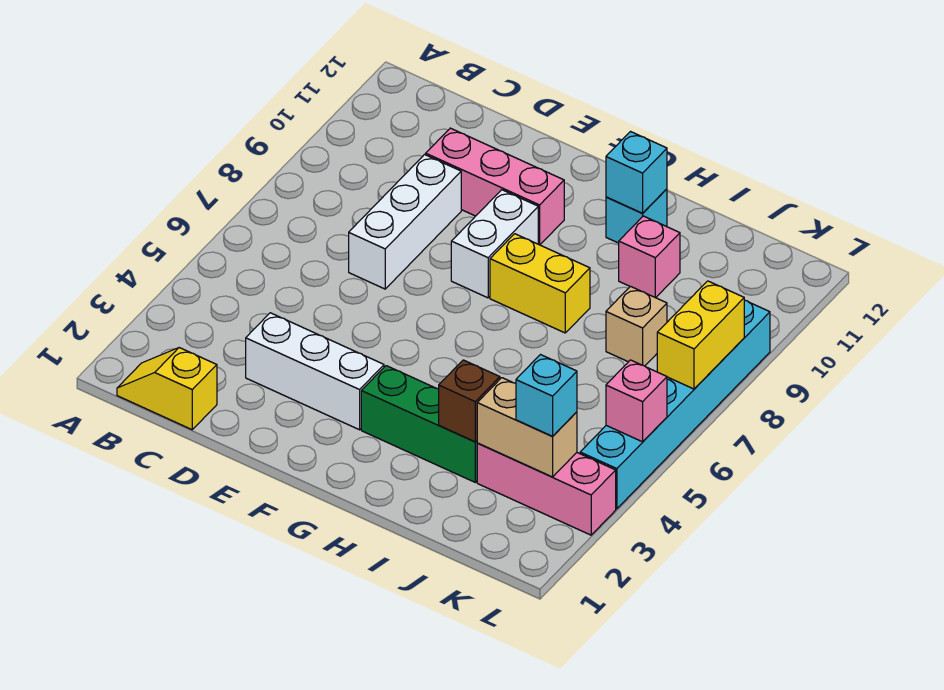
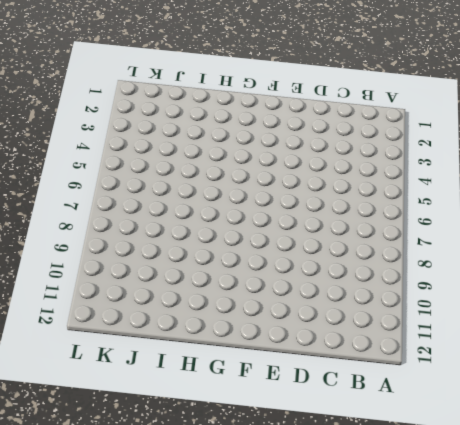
none -> yellow 1x2 slope [117,348,217,430]
none -> white 1x3 brick [246,313,384,430]
none -> white 1x3 brick [349,155,461,289]

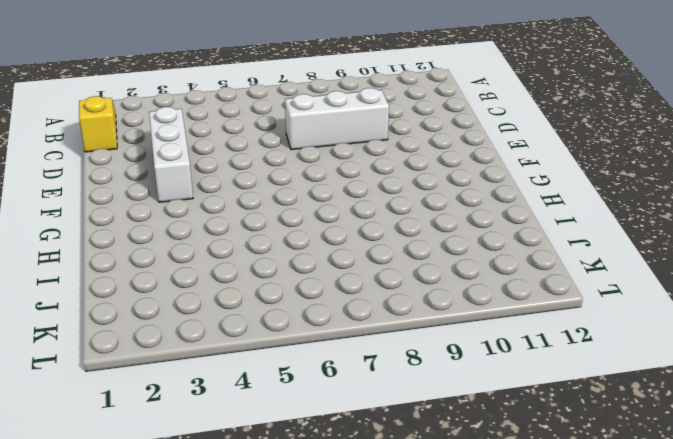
none -> pink 1x3 brick [426,128,564,245]
none -> white 1x2 brick [451,190,538,298]
none -> green 1x3 brick [361,366,477,482]

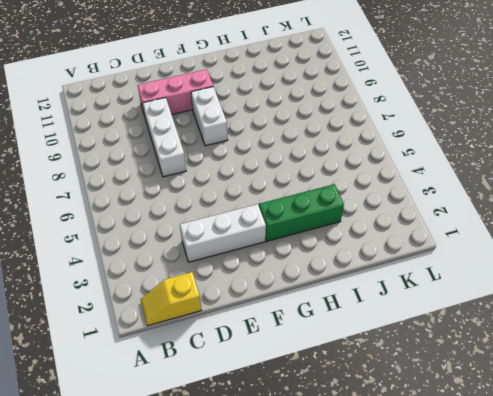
none -> yellow 1x2 brick [490,234,590,333]
none -> cyan 1x1 brick [606,189,667,243]
none -> pink 1x1 brick [619,216,680,298]

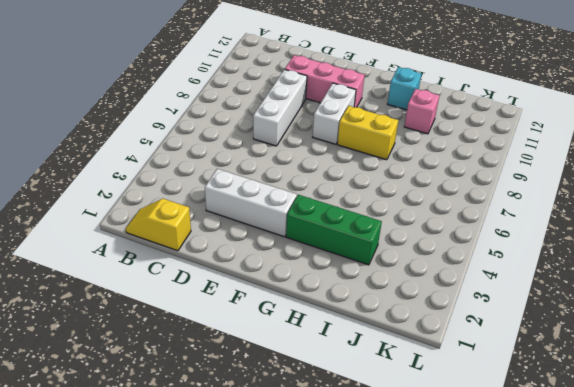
none -> pink 1x3 brick [477,443,616,535]
none -> tan 1x1 brick [606,286,667,366]
none -> cyan 1x6 brick [580,300,770,509]

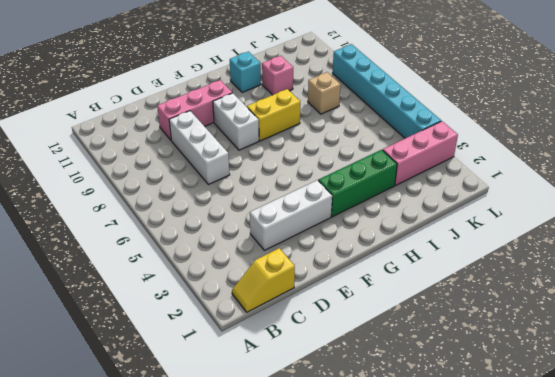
none -> cyan 1x1 brick [606,132,667,213]
none -> brown 1x1 brick [439,360,500,442]
none -> tan 1x2 brick [477,378,577,477]

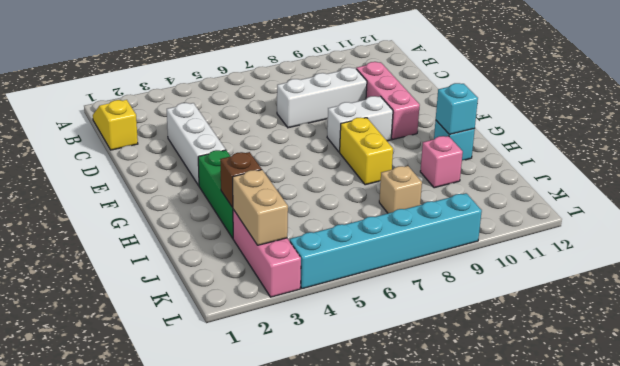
none -> pink 1x1 brick [606,360,667,442]
none -> yellow 1x2 brick [657,281,744,389]
none -> cyan 1x1 brick [516,355,577,436]

